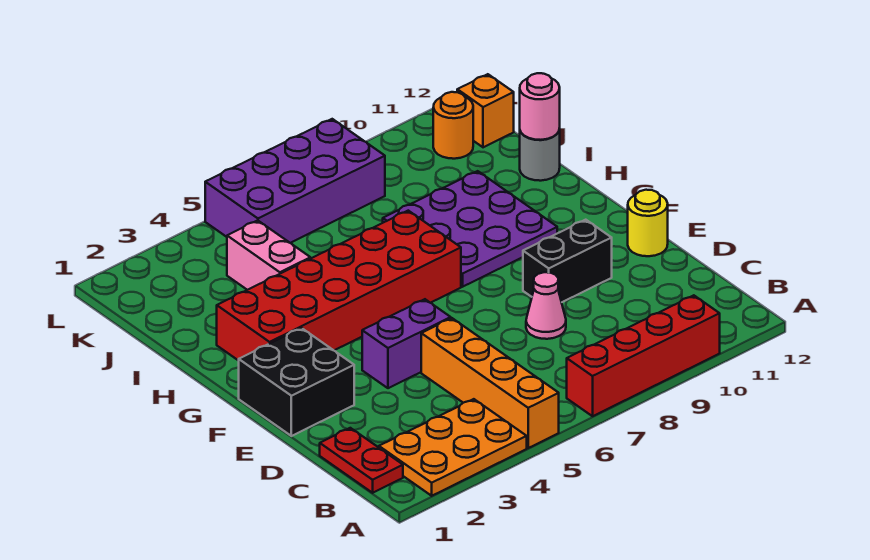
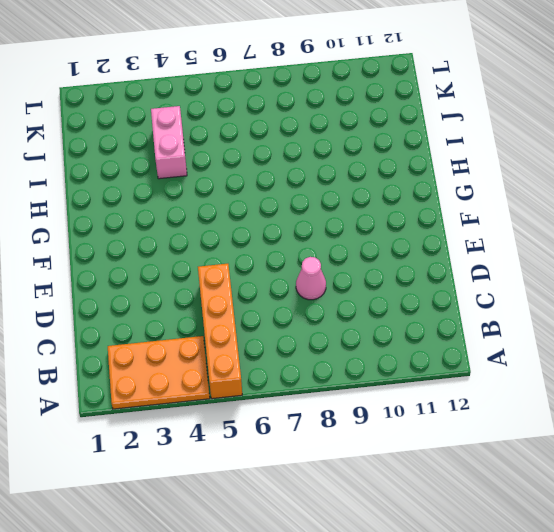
none -> red 1x4 brick [567,295,720,416]
none -> red 1x2 plate [320,428,403,493]
none -> black 2x2 brick [239,328,354,436]

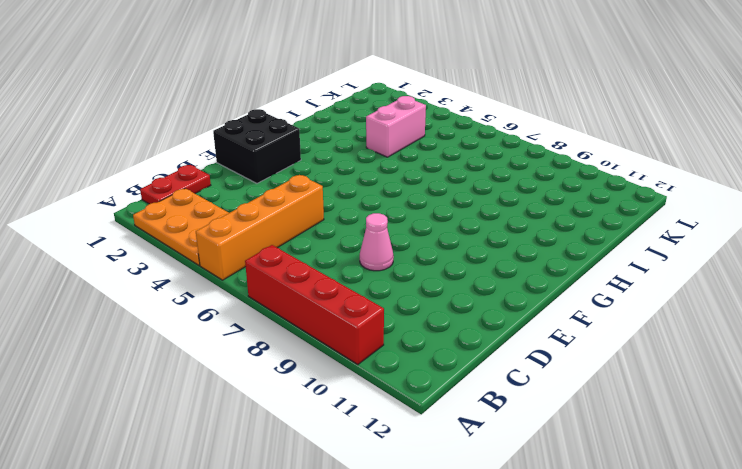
none -> purple 1x2 brick [362,299,451,388]
none -> black 1x2 brick [523,220,612,302]
none -> yellow 1x1 round brick [628,190,668,256]

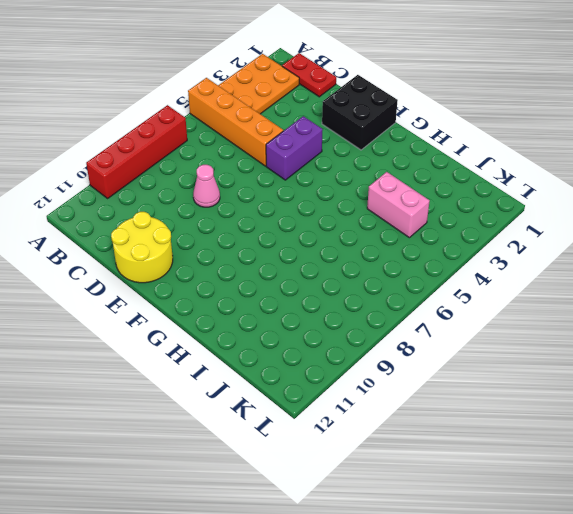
yellow 2x2 round brick [111,212,173,283] -> yellow 1x1 round brick [628,190,668,256]
none -> black 1x2 brick [523,220,612,302]
none -> red 2x6 brick [217,211,461,361]
none -> purple 3x3 plate [383,171,557,287]

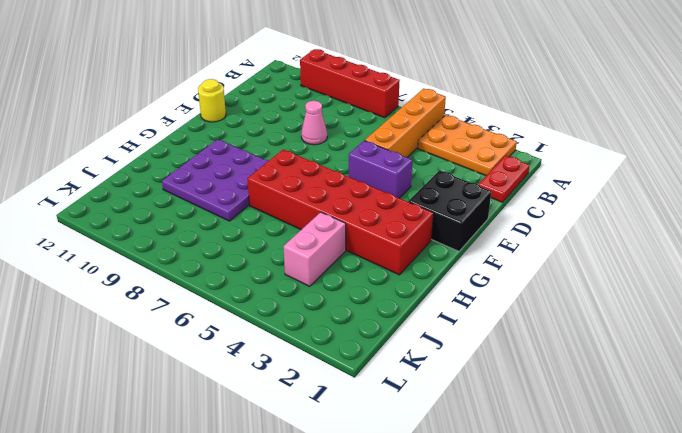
none -> black 1x2 brick [523,220,612,302]
none -> grey 1x1 round brick [520,128,560,181]
none -> purple 2x4 brick [205,119,385,243]

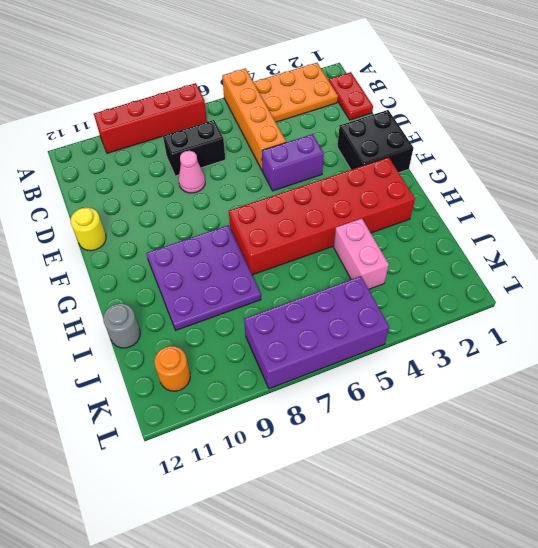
black 1x2 brick [163,120,225,176] -> black 1x2 brick moved to [523,220,612,302]
none -> orange 1x1 brick [457,74,514,147]
none -> pink 1x1 round brick [520,73,560,140]

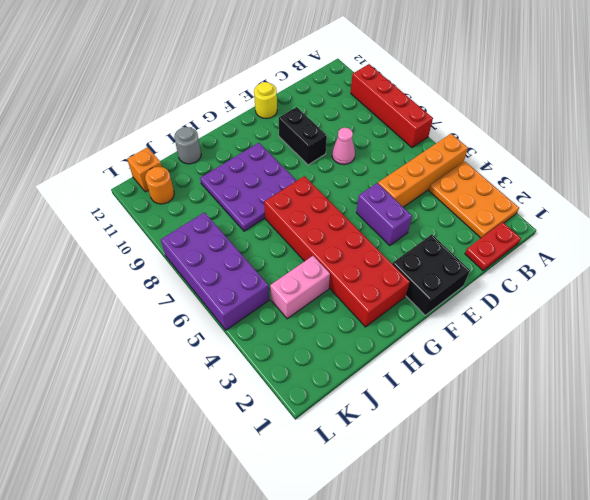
none -> pink 1x1 round brick [520,73,560,140]

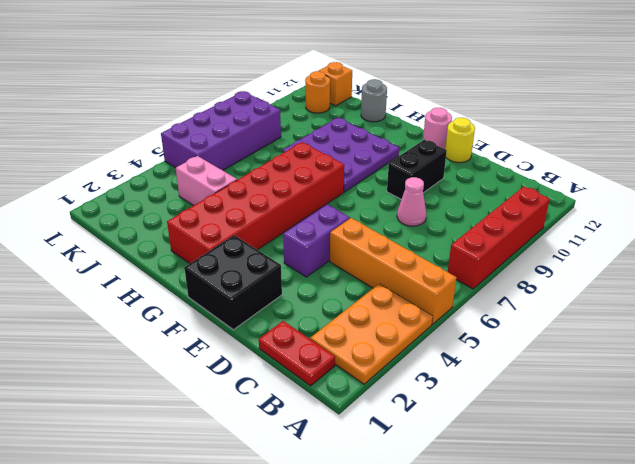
pink 1x1 round brick [423,108,452,149] -> pink 1x1 round brick moved to [520,73,560,140]

